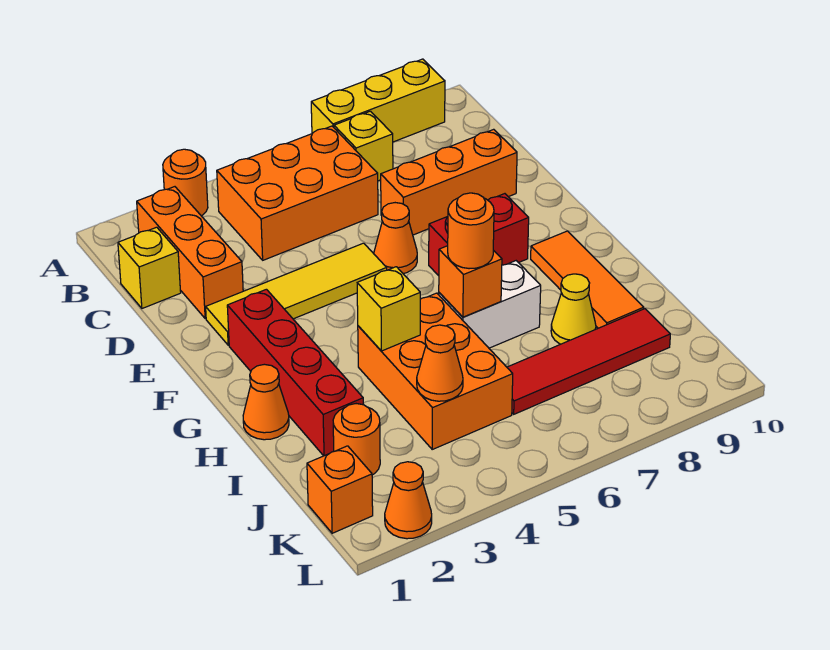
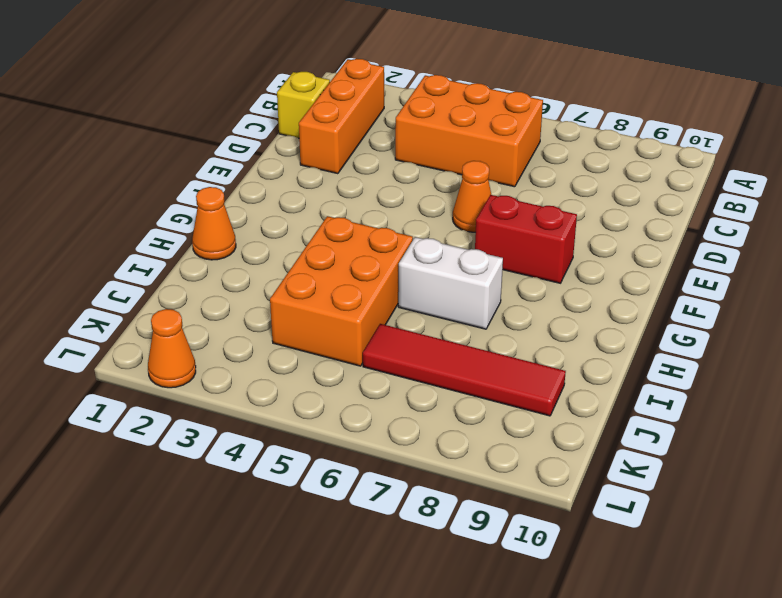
none -> orange 1x1 round brick [163,149,208,216]
none -> yellow 1x3 brick [311,59,445,142]
none -> yellow 1x1 brick [334,111,393,181]

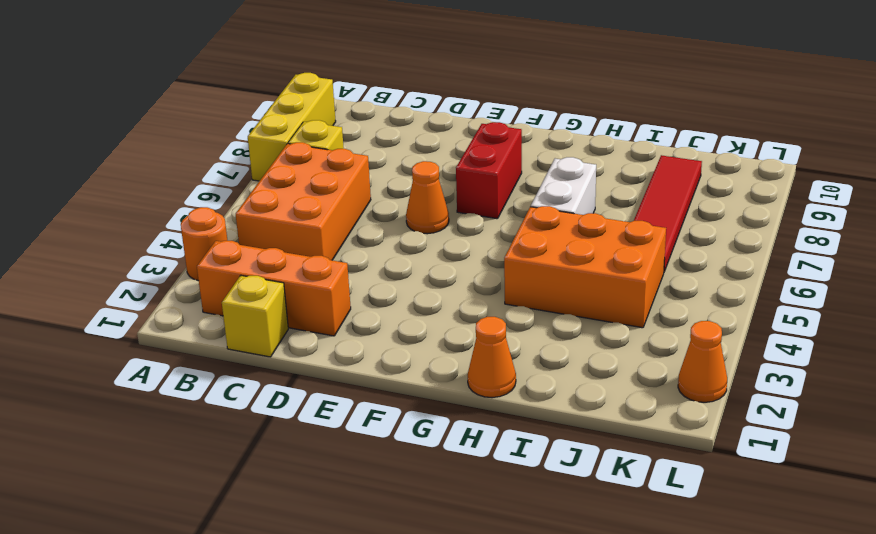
none -> orange 1x3 brick [381,129,517,235]
none -> yellow 1x4 tile [206,243,387,345]
none -> red 1x4 brick [227,289,363,456]

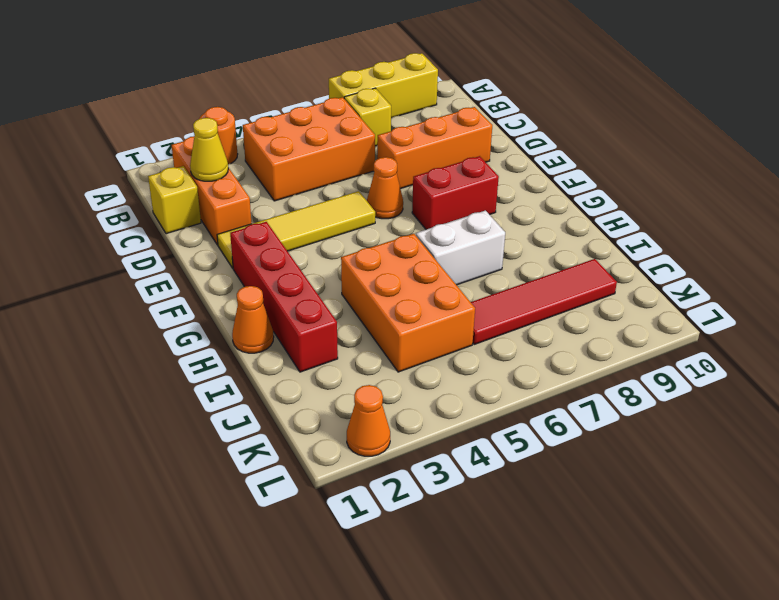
yellow 1x1 cone [190,118,228,181] -> yellow 1x1 cone moved to [551,274,596,344]
none -> orange 1x3 tile [531,231,644,328]
none -> orange 1x1 round brick [333,404,380,475]
none -> orange 1x1 brick [307,446,373,533]

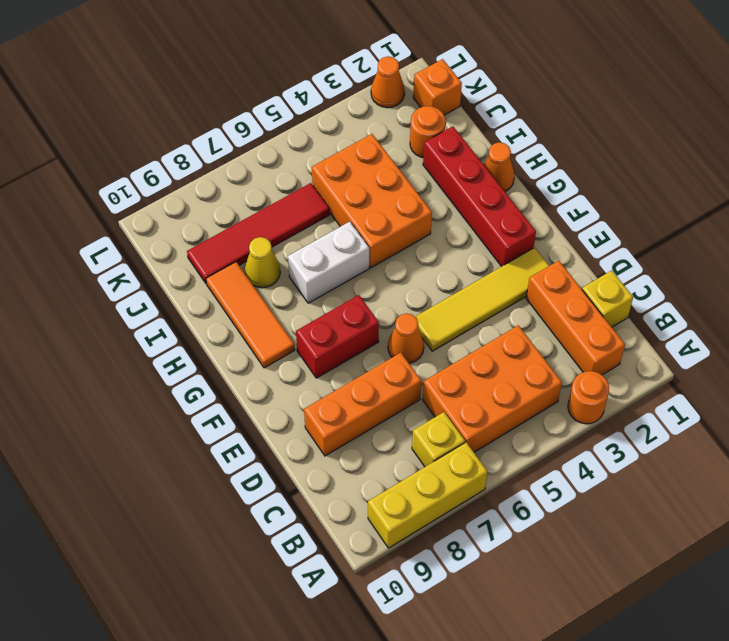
none -> yellow 1x1 brick [357,267,420,351]
none -> orange 1x1 brick [439,246,502,317]
none -> orange 1x1 cone [417,325,463,401]

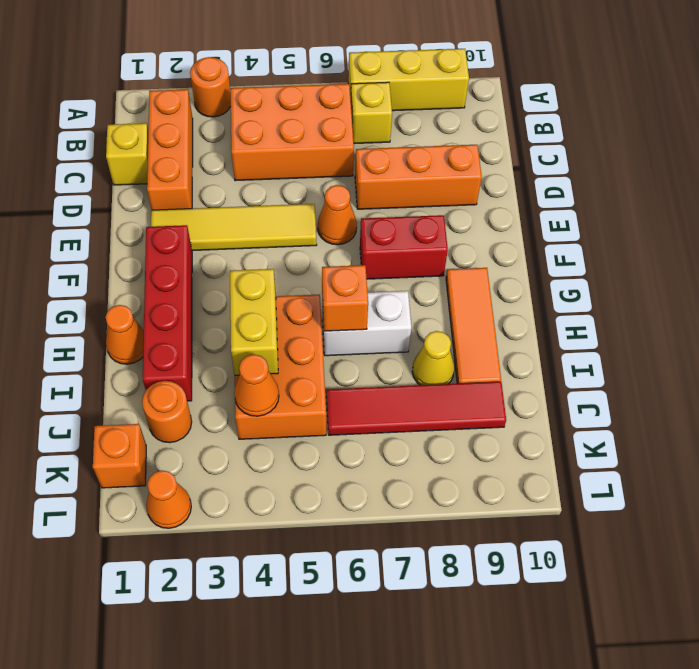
yellow 1x2 brick [230,269,278,375] -> yellow 1x1 brick [357,267,420,351]
none -> orange 1x1 round brick [448,193,494,269]

